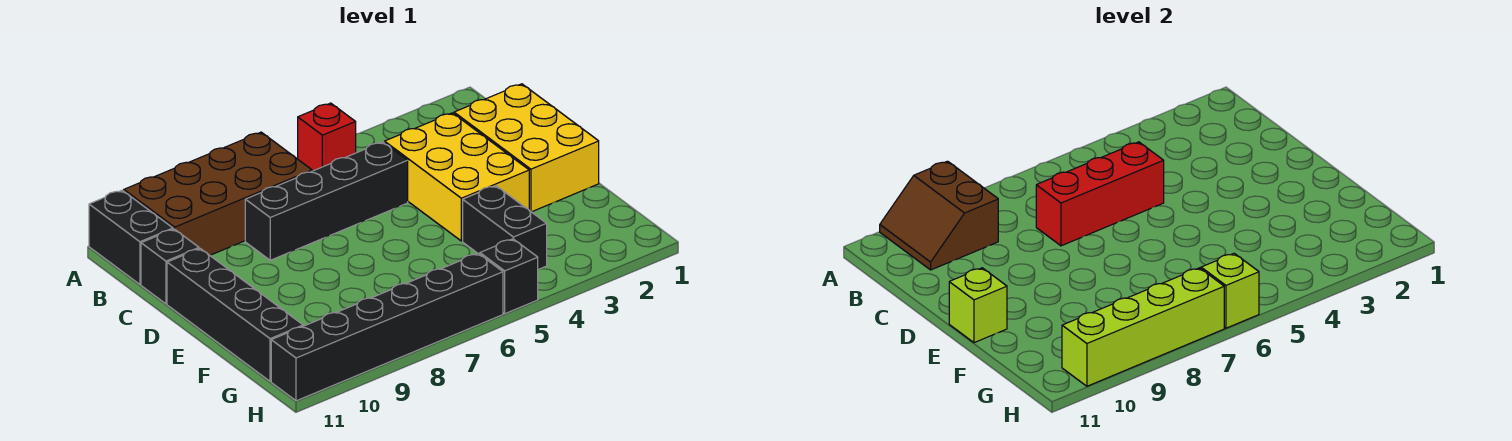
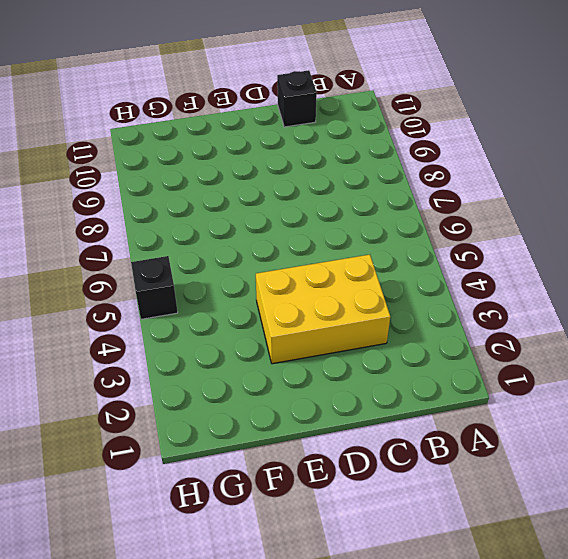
none -> red 1x1 brick [298,103,356,171]
none -> brown 2x4 brick [124,132,312,255]
none -> black 1x2 brick [89,190,173,284]

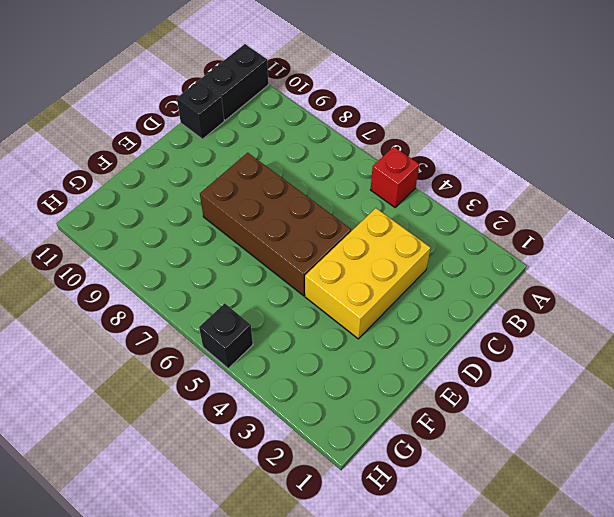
brown 2x4 brick [200,153,351,296] -> brown 2x4 brick moved to [124,132,312,255]
none -> yellow 2x3 brick [454,84,599,212]
none -> black 1x4 brick [245,142,408,260]
none -> black 1x4 brick [167,249,303,381]

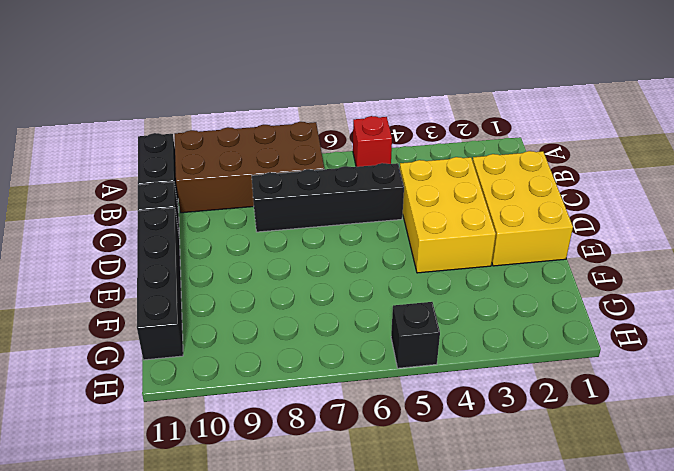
none -> black 1x2 brick [463,186,547,270]
none -> black 1x6 brick [271,253,503,401]
none -> brown 2x2 slope [880,161,998,270]

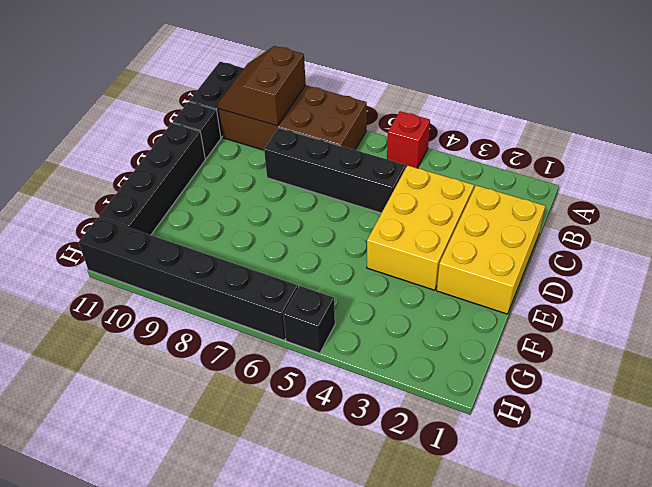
none -> black 1x2 brick [463,186,547,270]
none -> red 1x3 brick [1036,142,1164,246]
none -> lime 1x1 brick [949,268,1007,343]

